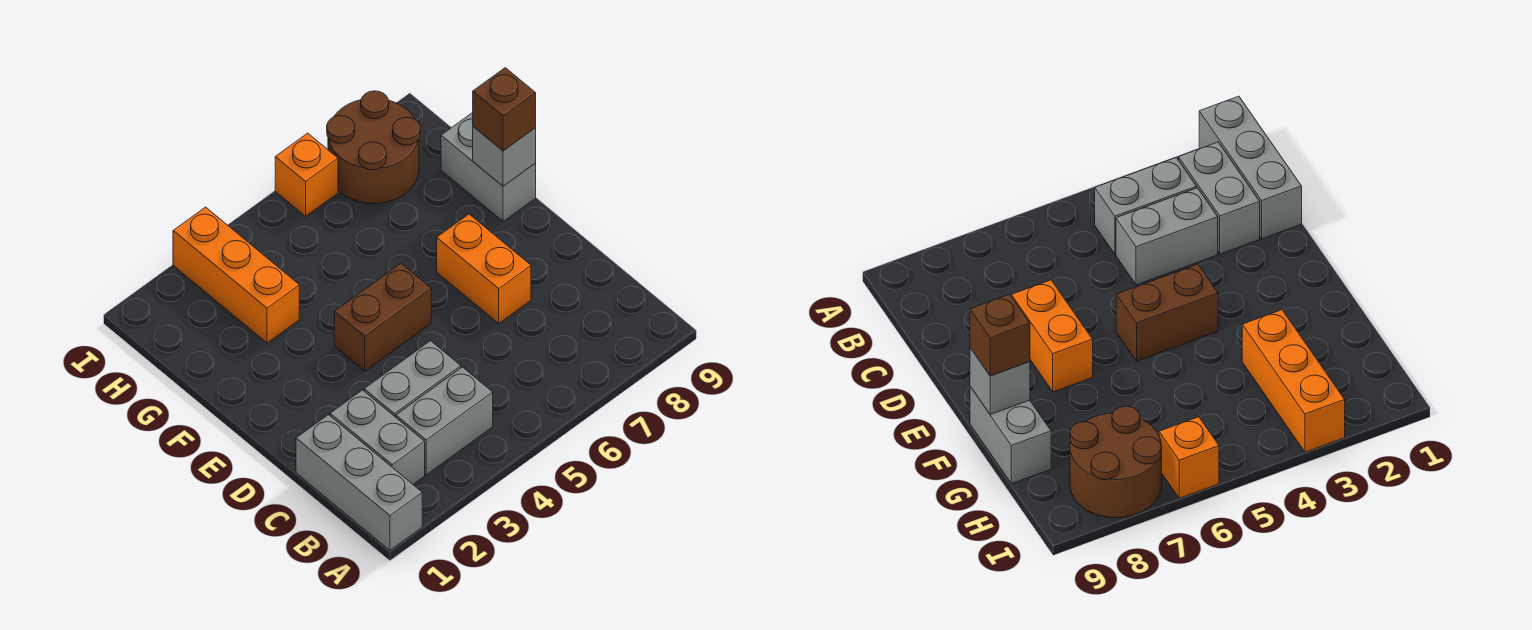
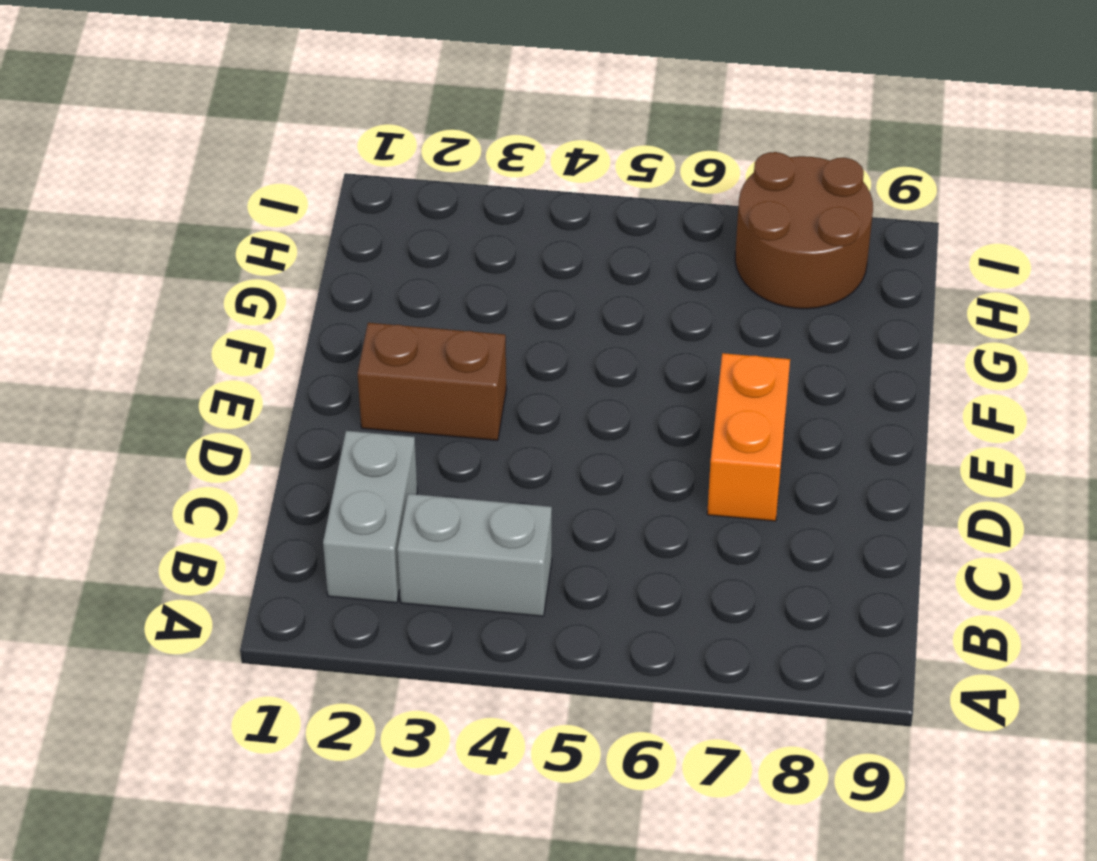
brown 1x2 brick [358,323,506,440] -> brown 1x2 brick moved to [334,263,431,371]
none -> grey 1x3 brick [296,415,422,550]
none -> grey 1x2 brick [364,341,461,417]
none -> grey 1x2 brick [441,112,536,221]

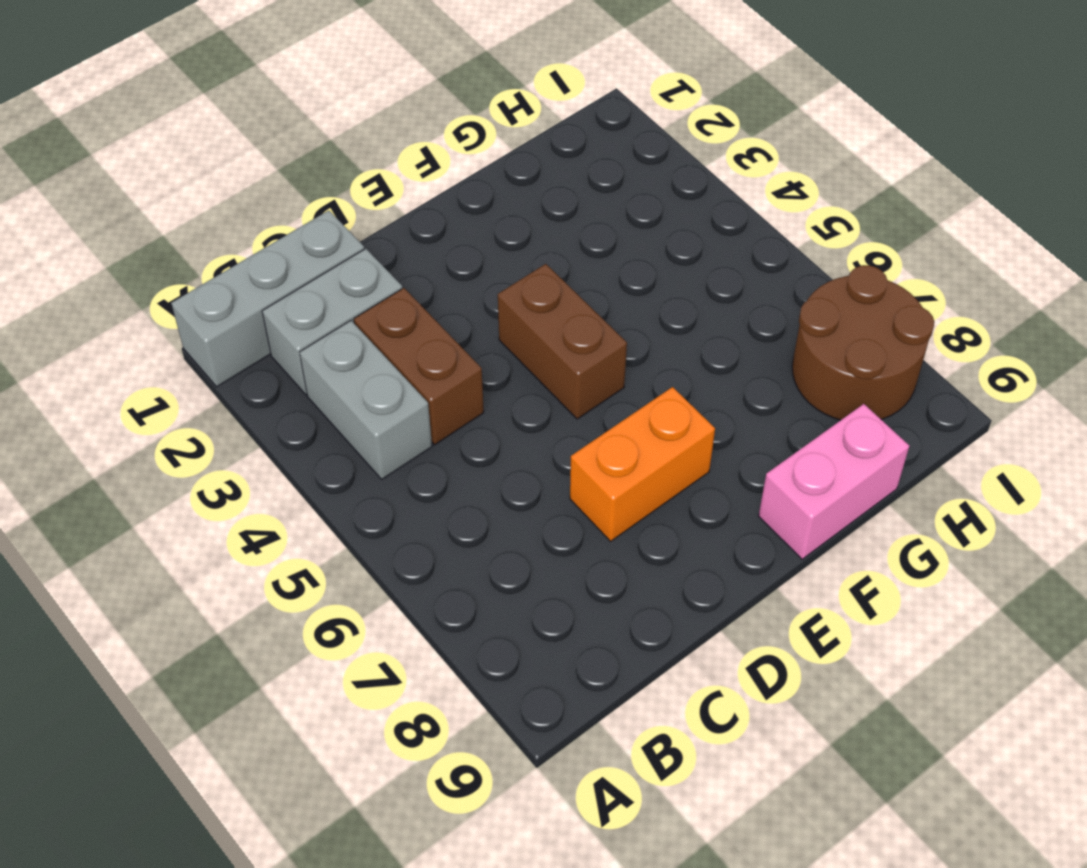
brown 1x2 brick [354,288,484,445] -> grey 1x2 brick [364,341,461,417]
pink 1x2 brick [759,404,909,559] -> grey 1x2 brick [441,112,536,221]
none -> orange 1x3 brick [173,207,299,343]
none -> orange 1x1 brick [275,133,338,216]
none -> grey 1x1 brick [473,127,536,186]

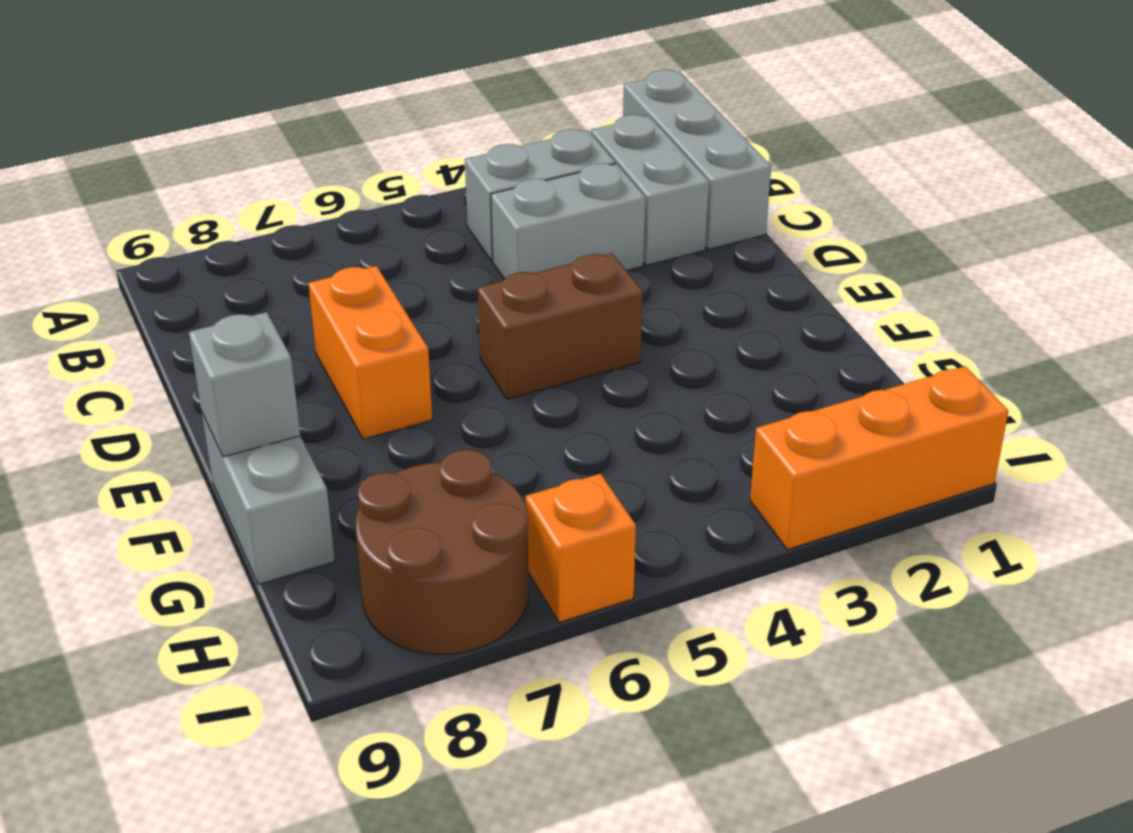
orange 1x3 brick [750,366,1008,550] -> orange 1x3 brick turned to [173,207,299,343]
none -> brown 1x1 brick [473,68,536,151]

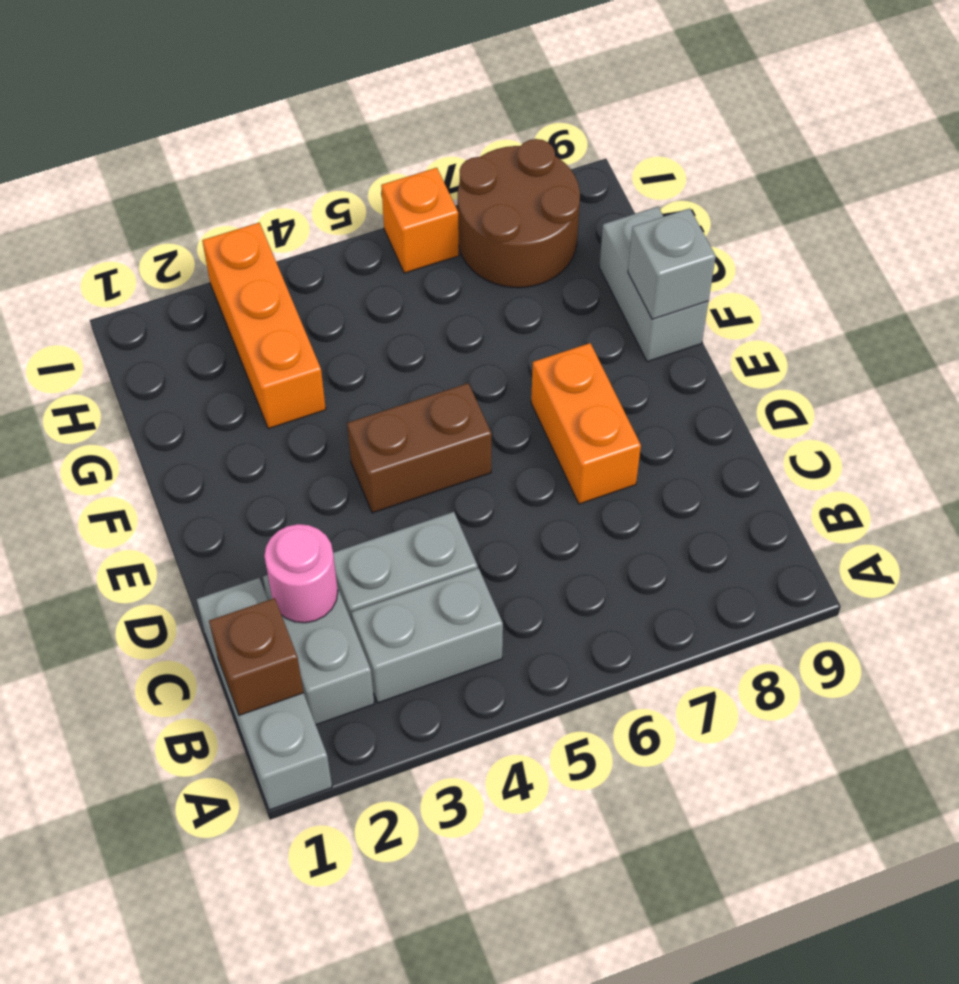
brown 1x1 brick [209,598,304,715] -> brown 1x1 brick moved to [473,68,536,151]
pink 1x1 round brick [264,524,338,623] -> none

